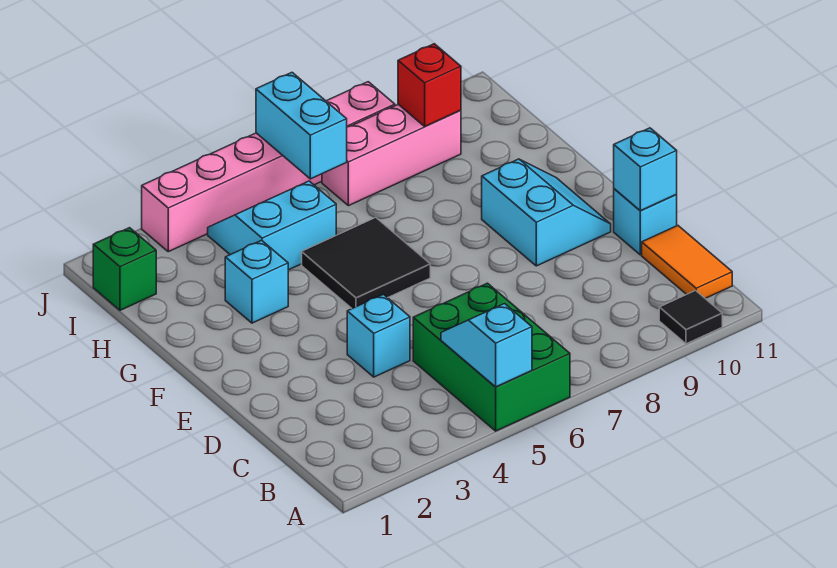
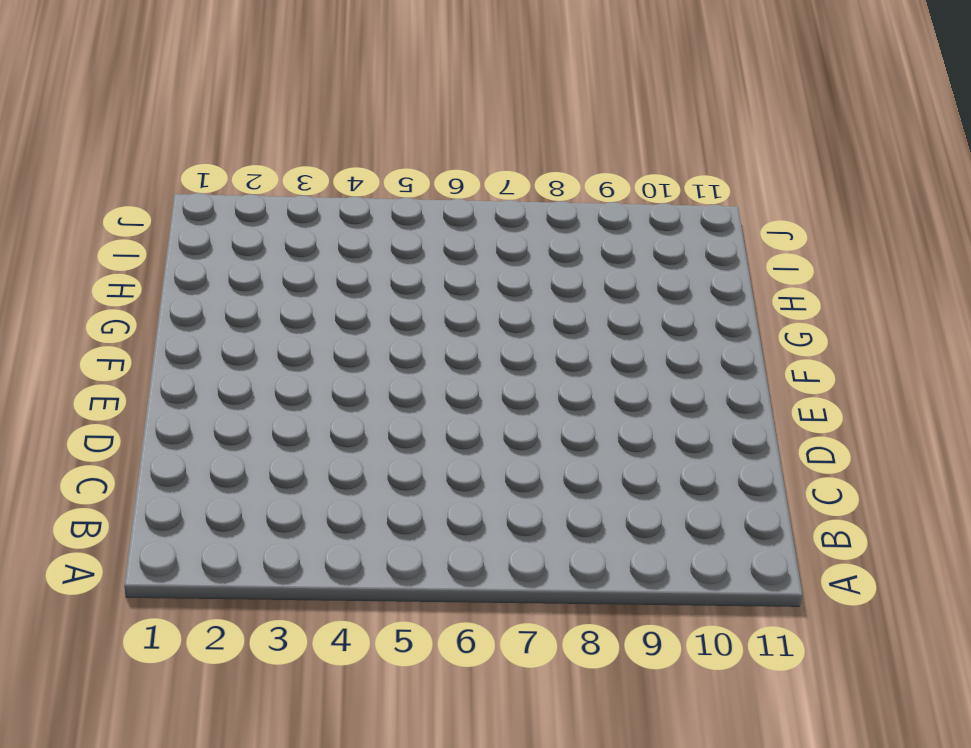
none -> green 2x3 brick [413,283,570,431]
none -> black 1x1 tile [659,291,722,344]
none -> orange 1x2 tile [642,226,732,298]

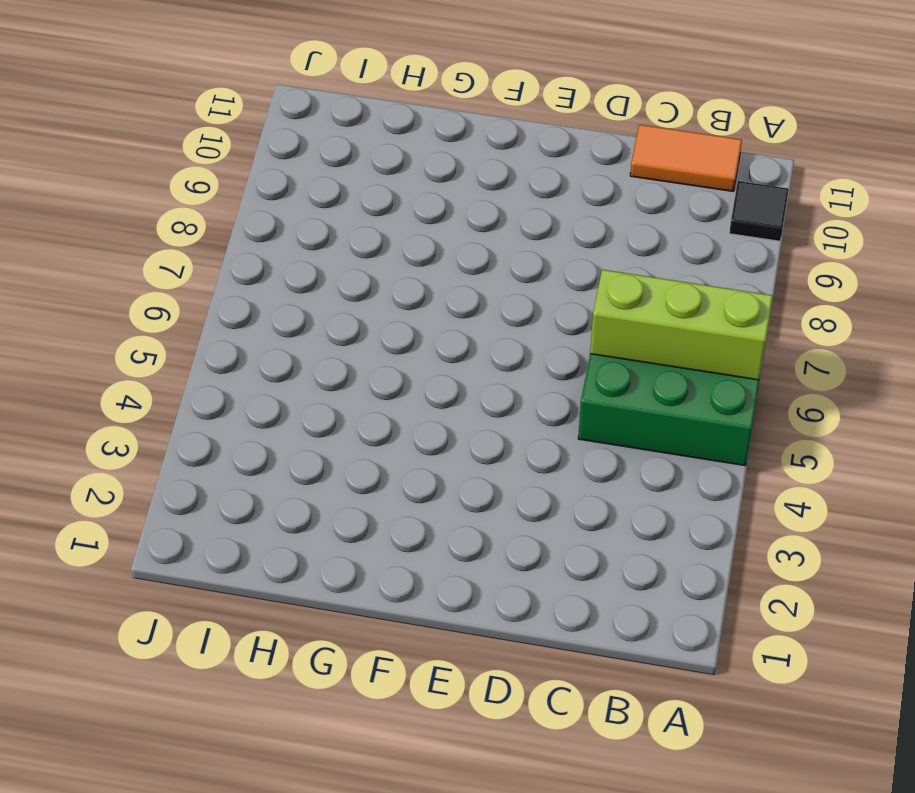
lime 1x3 brick [590,270,773,380] -> none
none -> cyan 1x1 brick [347,294,410,377]
none -> cyan 1x1 brick [614,189,677,255]
none -> cyan 2x2 slope [482,159,611,266]

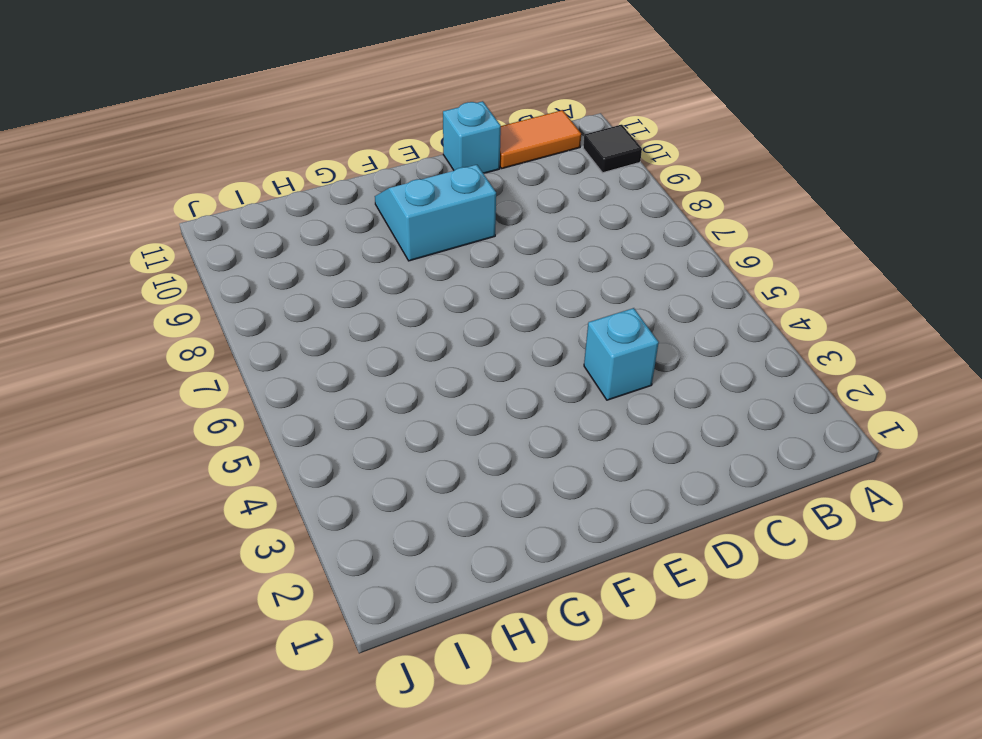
none -> green 2x3 brick [413,283,570,431]
none -> black 2x2 tile [302,218,430,308]
none -> cyan 1x1 brick [225,240,288,323]

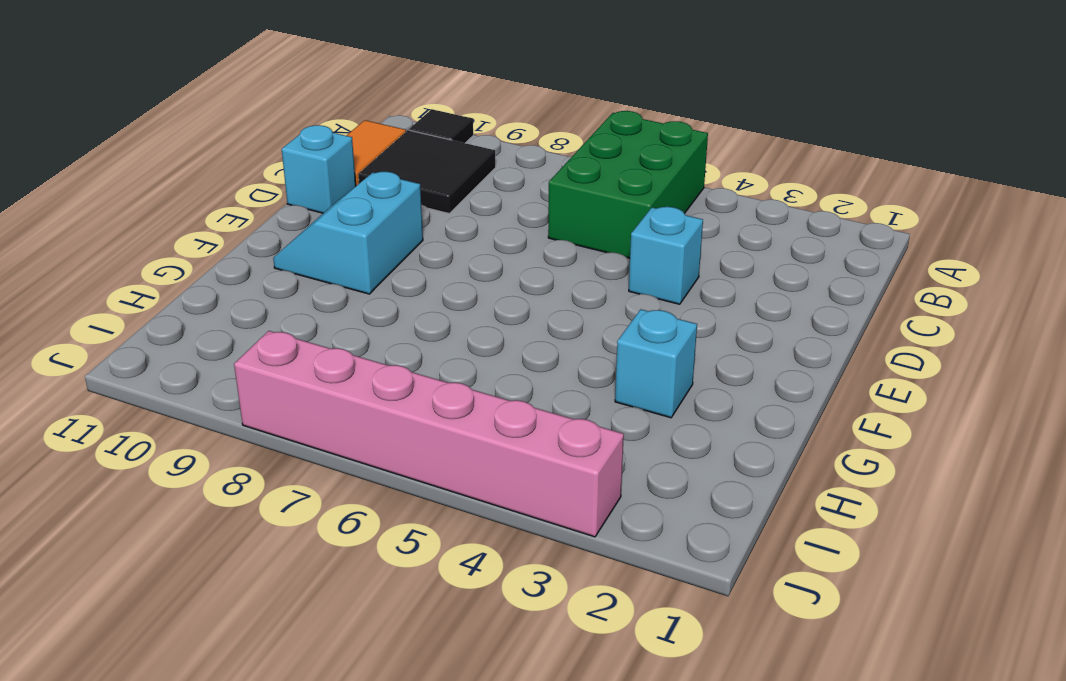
black 2x2 tile [358,130,496,214] -> black 2x2 tile moved to [302,218,430,308]
none -> cyan 2x2 slope [208,181,336,270]
none -> green 1x1 brick [93,228,156,310]
none -> pink 1x3 brick [322,104,461,206]

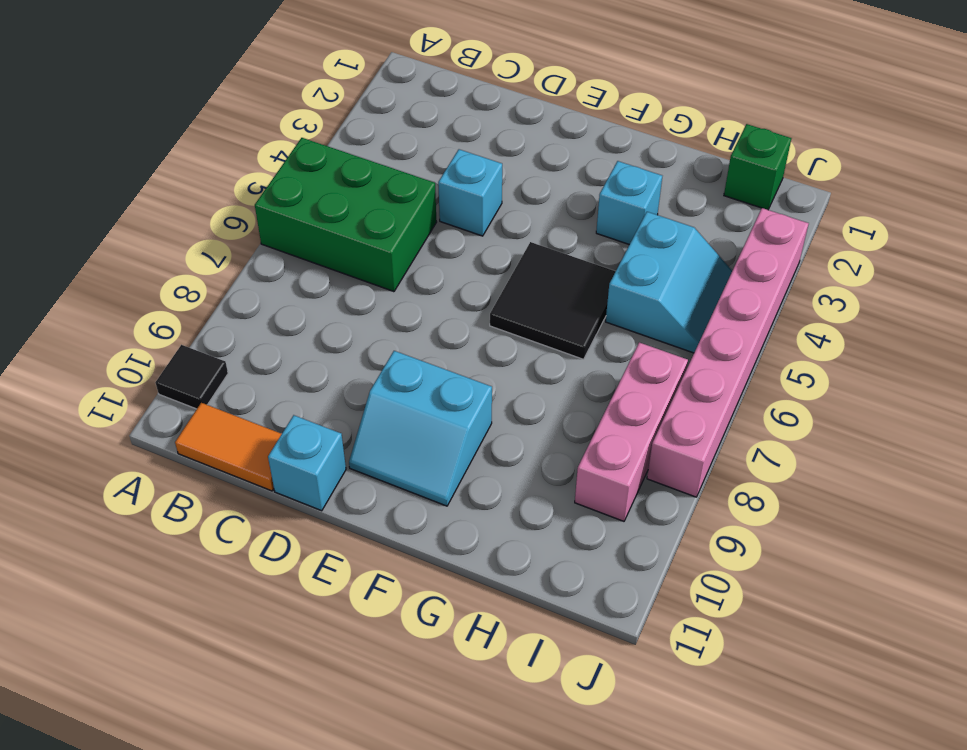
none -> cyan 1x2 slope [441,304,532,387]
none -> cyan 1x1 brick [614,128,677,211]
none -> cyan 1x2 brick [256,73,347,179]

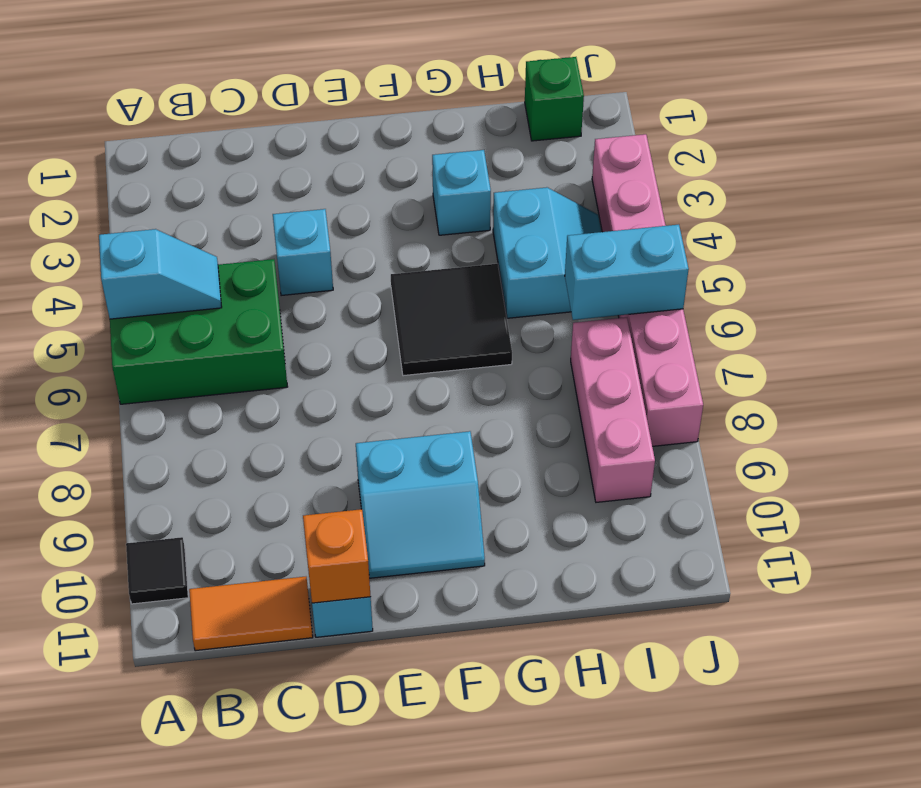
orange 1x1 brick [303,509,371,603] -> cyan 1x1 brick [614,128,677,211]
none -> red 1x1 brick [398,44,461,126]

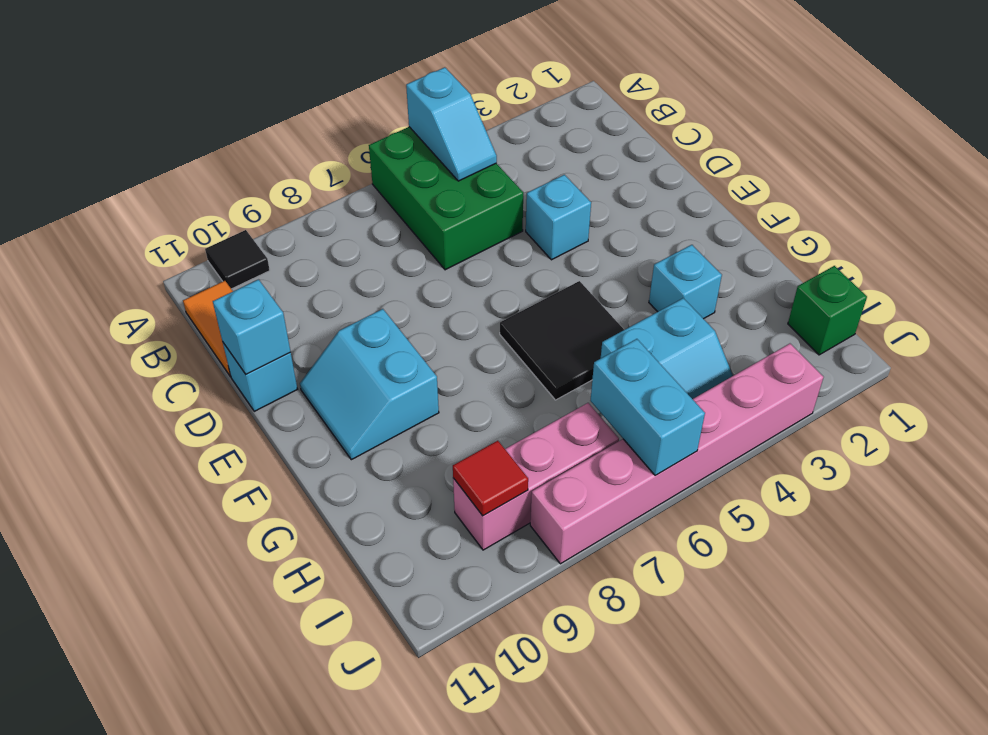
red 1x1 tile [453,441,528,516] -> red 1x1 brick [398,44,461,126]

